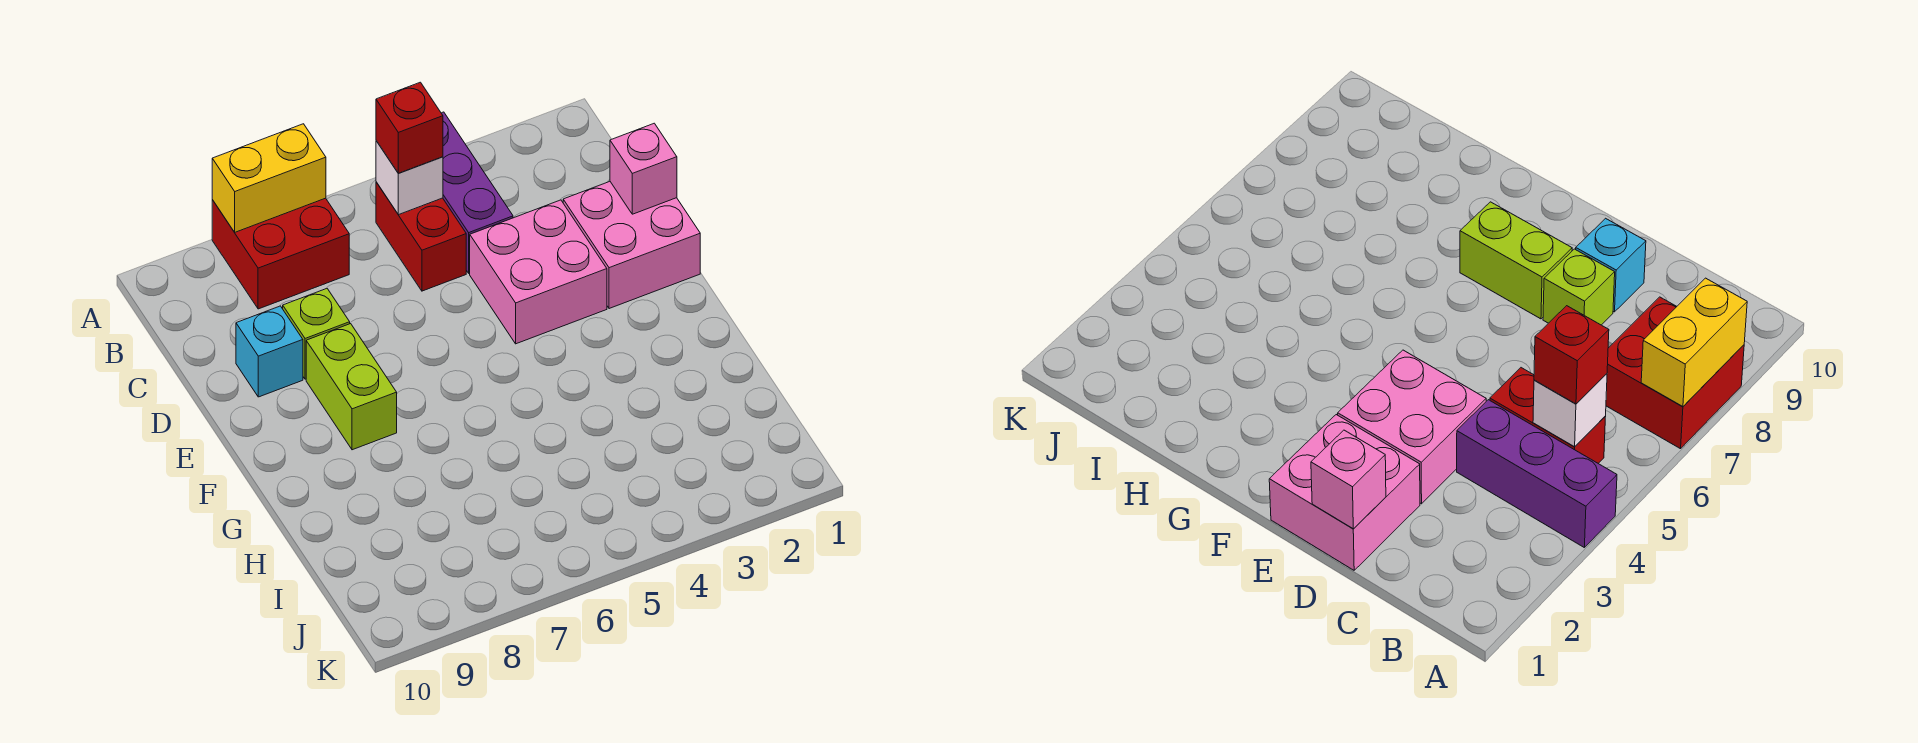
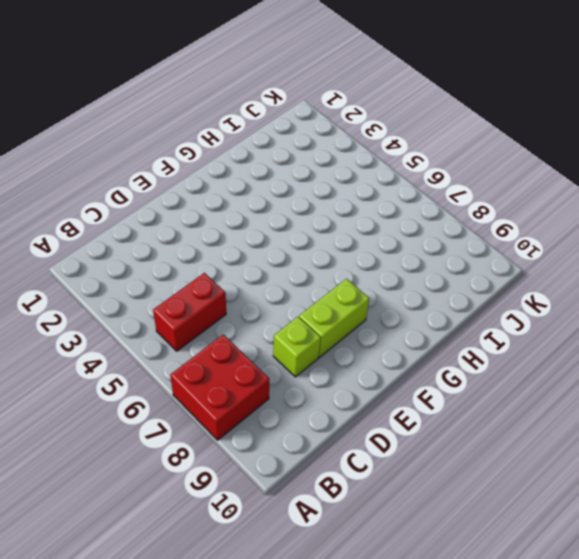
none -> purple 1x3 brick [441,112,513,273]
none -> pink 2x2 brick [563,182,700,309]
none -> pink 2x2 brick [470,200,607,344]

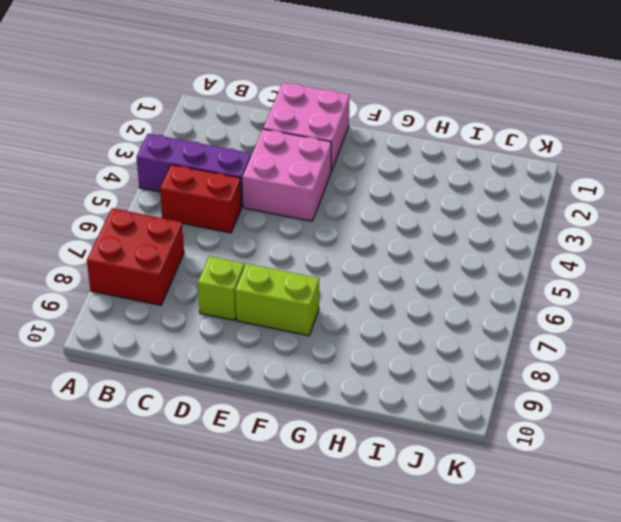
none -> cyan 1x1 brick [236,306,303,397]
none -> yellow 1x2 brick [212,124,326,232]
none -> white 1x1 brick [376,141,443,215]

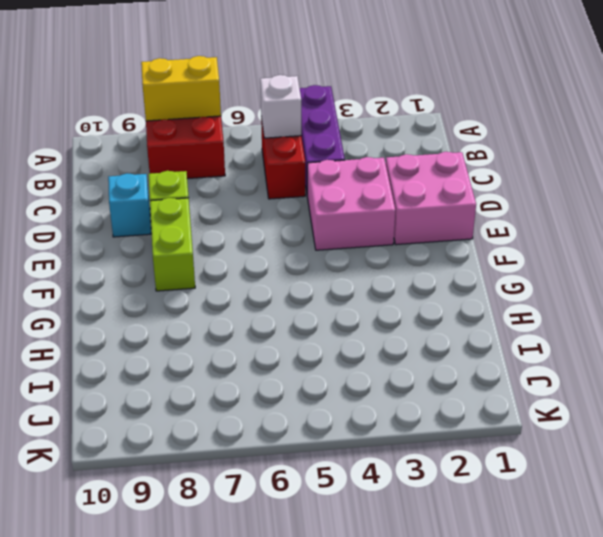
none -> pink 1x1 brick [610,123,677,214]
none -> red 1x1 brick [376,82,443,173]

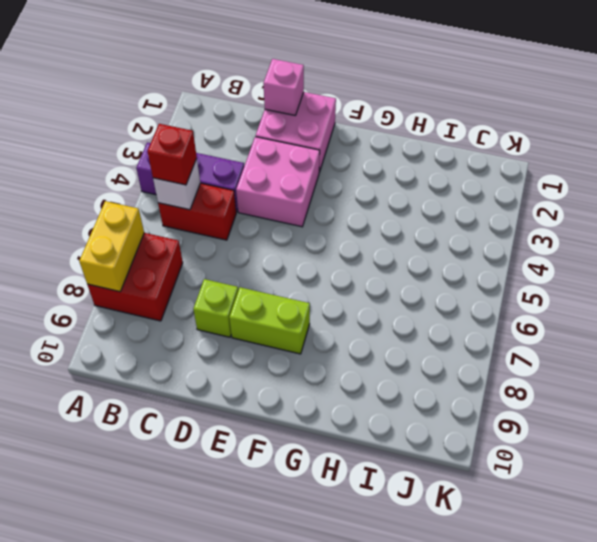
none -> cyan 1x1 brick [236,306,303,397]

